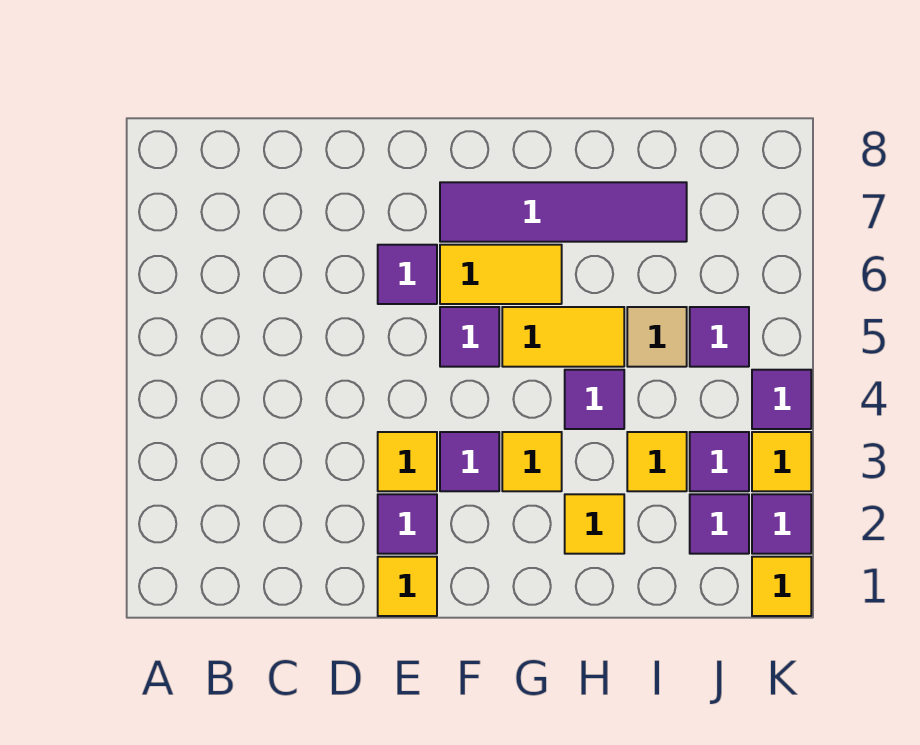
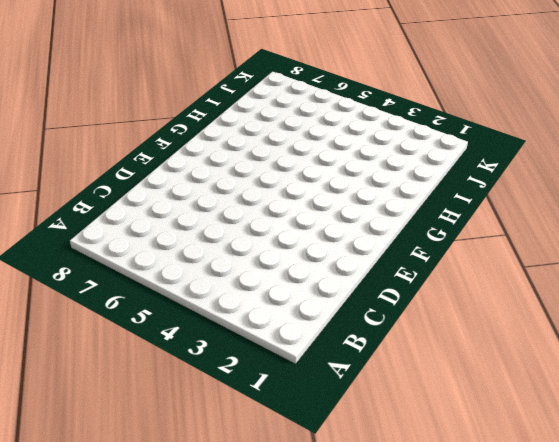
none -> yellow 1x1 tile [378,557,437,616]
none -> purple 1x1 tile [378,494,437,554]
none -> yellow 1x1 tile [378,432,437,491]

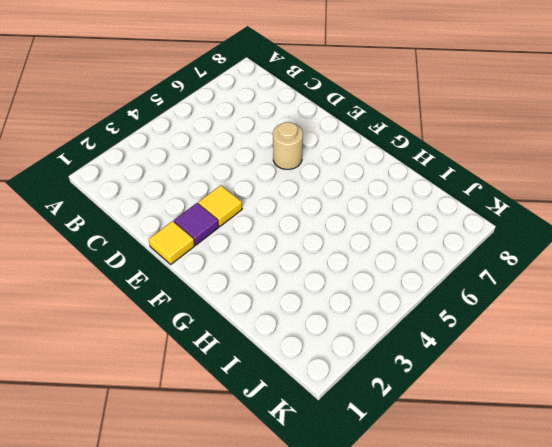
tan 1x1 round brick [273,122,303,169] -> purple 1x1 tile [378,245,437,304]
none -> purple 1x1 tile [440,432,499,491]
none -> purple 1x1 tile [440,307,499,367]
none -> yellow 1x2 tile [440,245,562,304]

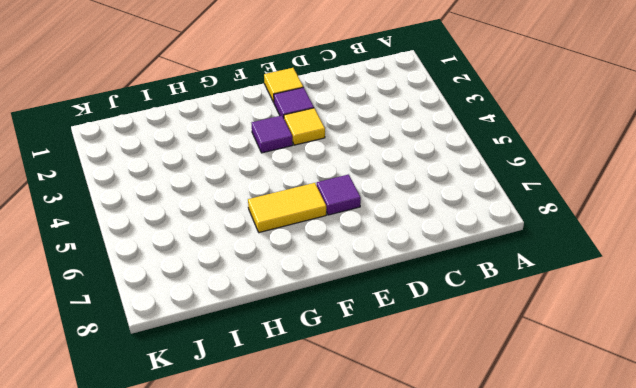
none -> purple 1x1 tile [440,307,499,367]
none -> purple 1x4 tile [440,182,687,242]
none -> yellow 1x1 tile [502,432,562,491]

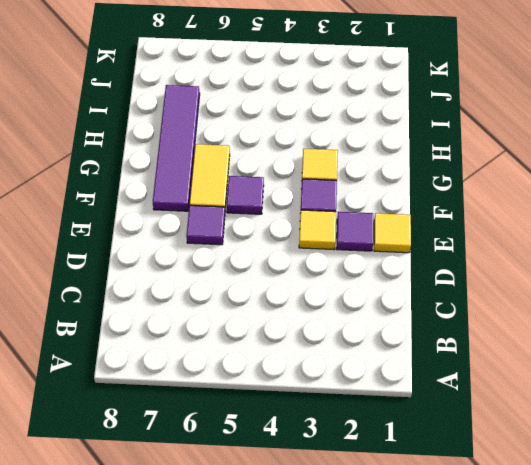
none -> yellow 1x2 tile [502,307,624,367]
none -> yellow 1x1 tile [565,494,624,554]
none -> purple 1x1 tile [565,370,624,429]

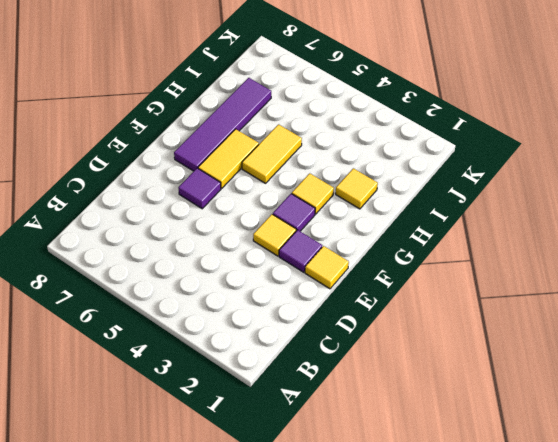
none -> purple 1x1 tile [440,307,499,367]
none -> purple 1x1 tile [565,370,624,429]
none -> yellow 1x1 tile [627,432,687,491]

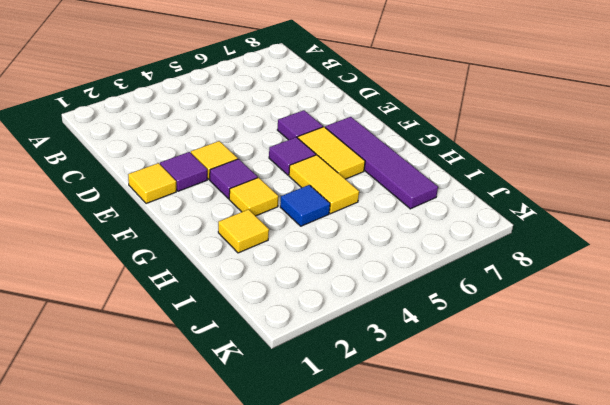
blue 1x1 tile [280,185,330,226] -> purple 1x1 tile [565,370,624,429]
none -> yellow 1x1 tile [627,432,687,491]
none -> tan 1x1 tile [627,307,687,367]
none -> purple 1x1 tile [690,494,749,554]

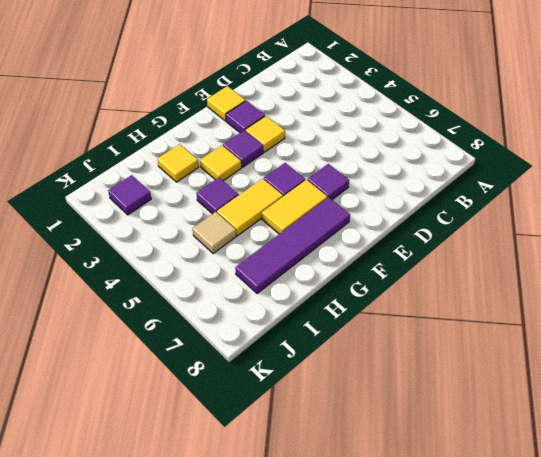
none -> yellow 1x1 tile [627,432,687,491]
none -> purple 1x1 tile [690,432,749,491]
none -> purple 1x1 tile [690,307,749,367]

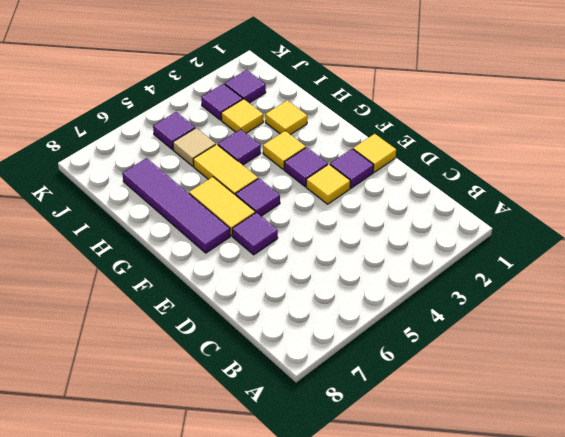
none -> yellow 1x1 tile [752,557,811,616]
none -> purple 1x1 tile [752,494,811,554]
none -> yellow 1x1 tile [752,432,811,491]

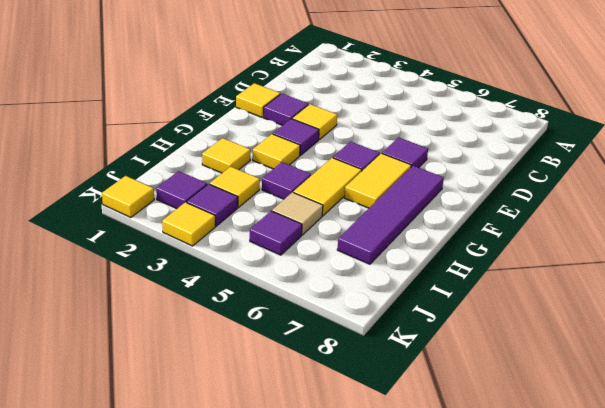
none -> purple 1x1 tile [752,494,811,554]
none -> purple 1x1 tile [752,370,811,429]

